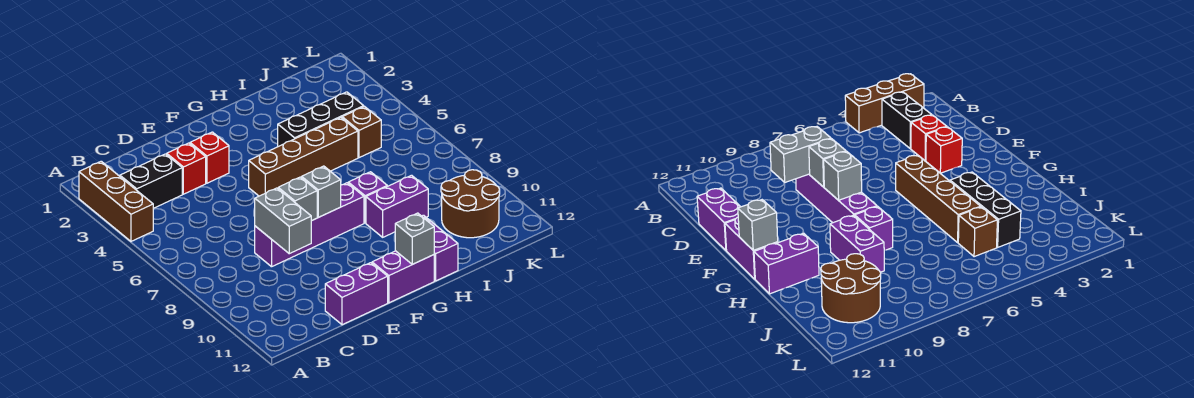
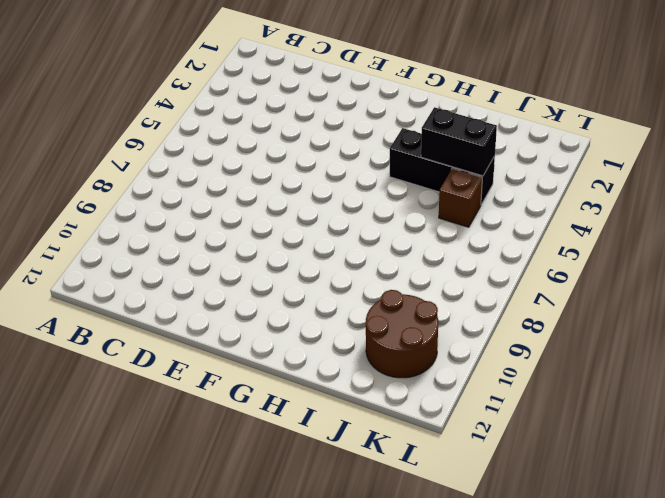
black 1x2 brick [421,107,497,176] -> black 1x2 brick moved to [120,154,182,208]
none -> brown 1x3 brick [79,161,153,241]
none -> red 1x1 brick [167,143,206,194]
none -> purple 1x4 brick [255,183,364,267]

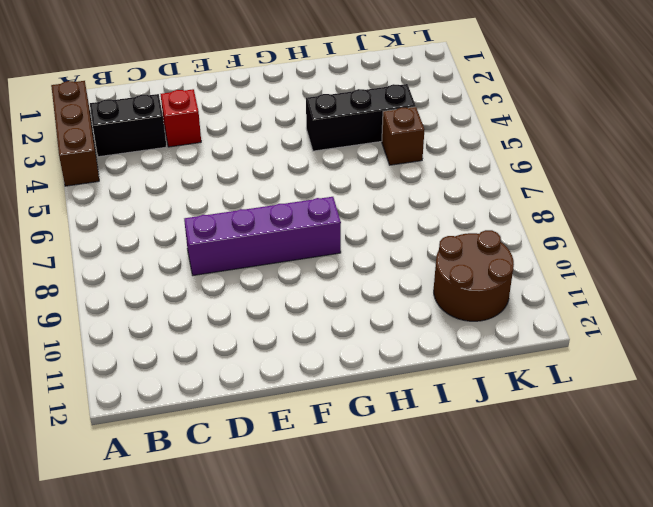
none -> purple 1x2 brick [325,263,388,325]
none -> red 1x1 brick [190,132,229,183]
none -> brown 1x4 brick [249,118,358,196]

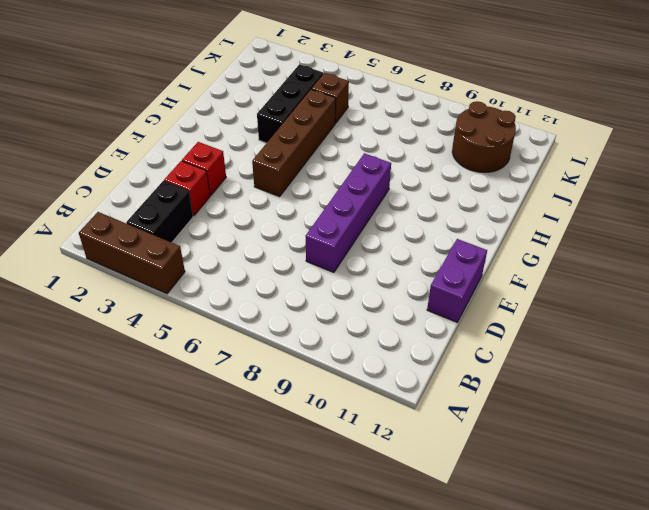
none -> purple 1x2 brick [372,251,434,303]
none -> purple 1x1 brick [348,172,387,223]
none -> purple 1x2 brick [366,175,428,237]

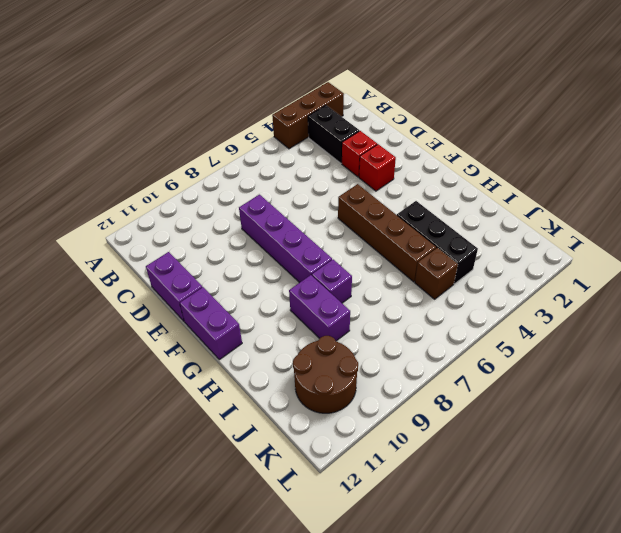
none -> purple 1x2 brick [422,215,458,281]
none -> grey 1x2 brick [255,188,311,254]
none -> grey 1x1 brick [278,177,317,221]

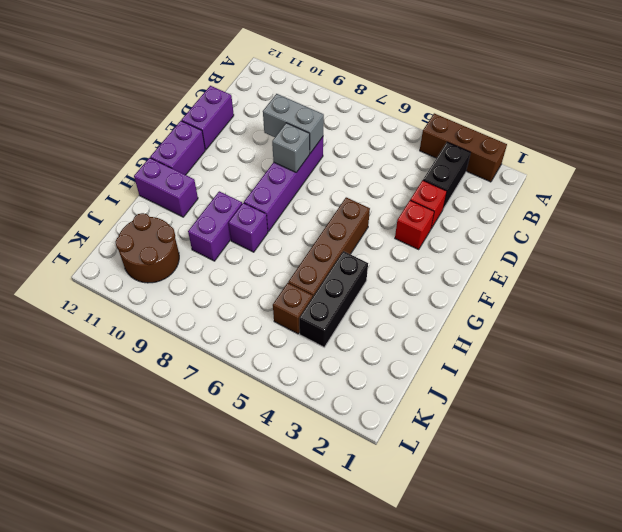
none -> grey 1x1 brick [302,166,341,217]
none -> grey 1x1 brick [395,213,434,264]

